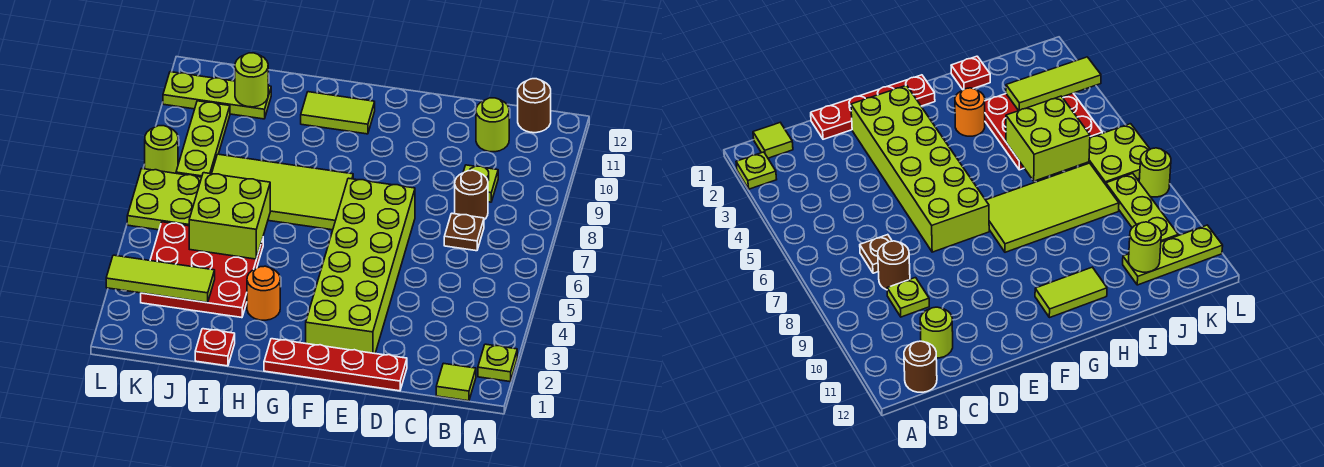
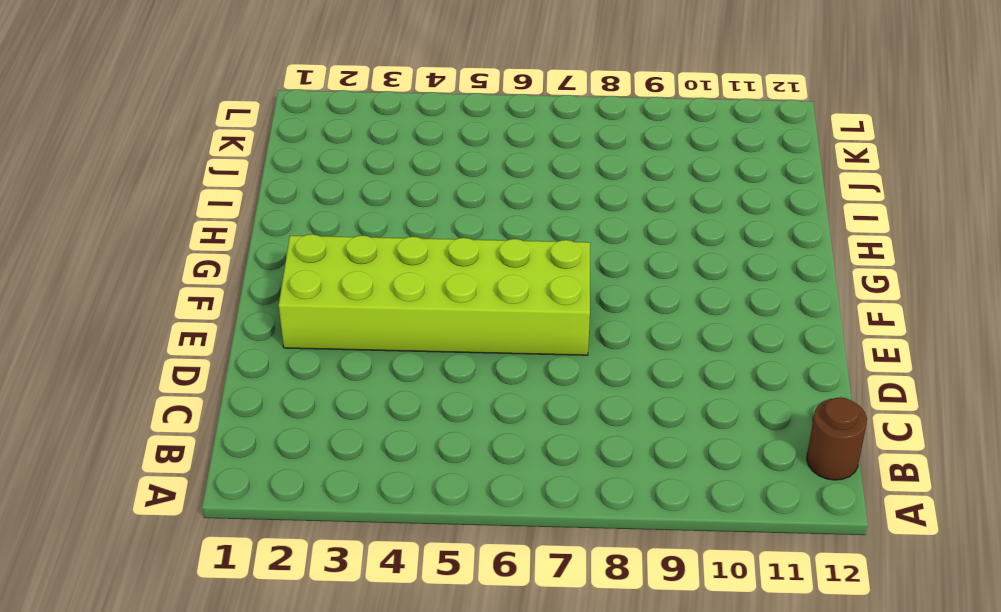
none -> lime 1x1 plate [478,344,517,382]
none -> lime 1x1 tile [436,363,476,401]
none -> brown 1x1 plate [444,213,484,251]

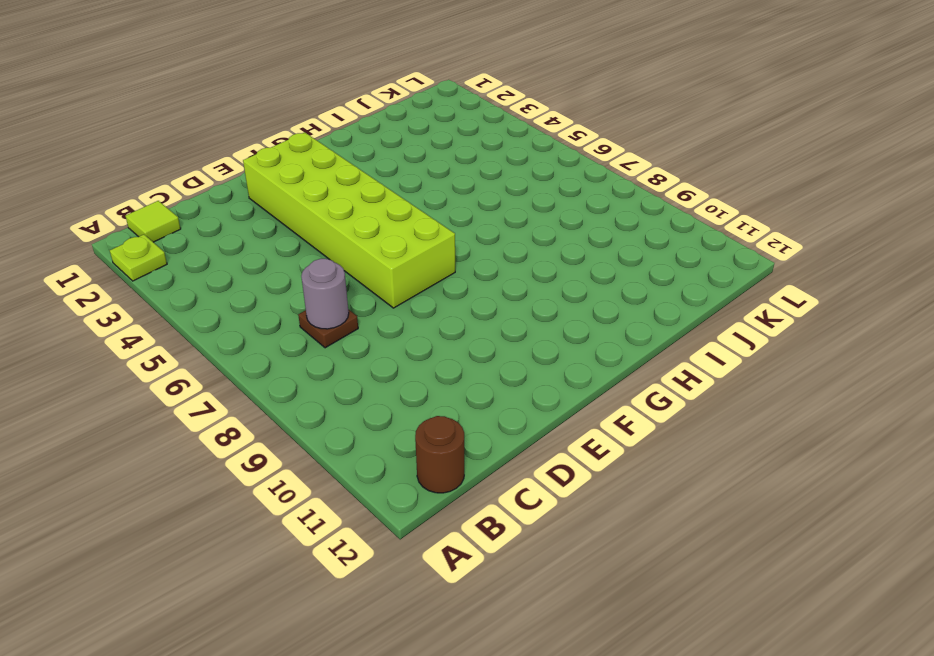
grey 1x1 round brick [301,259,349,329] -> none
none -> brown 1x1 round brick [455,170,488,220]
none -> lime 1x1 plate [463,165,498,202]
none -> lime 1x1 round brick [476,98,509,152]

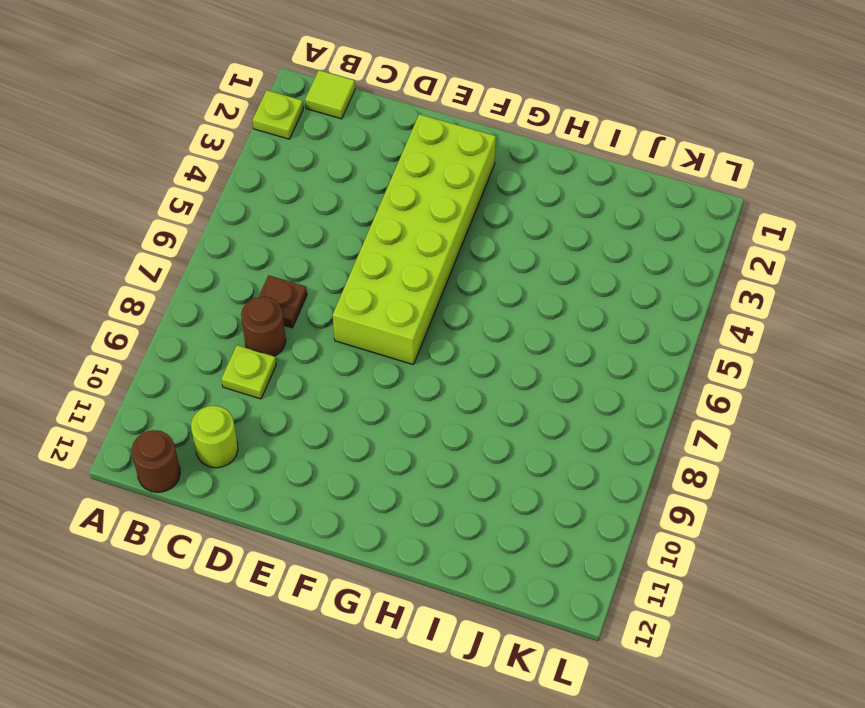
none -> red 1x4 plate [264,339,407,391]
none -> lime 2x4 tile [212,154,353,230]
none -> lime 1x2 tile [301,92,375,134]

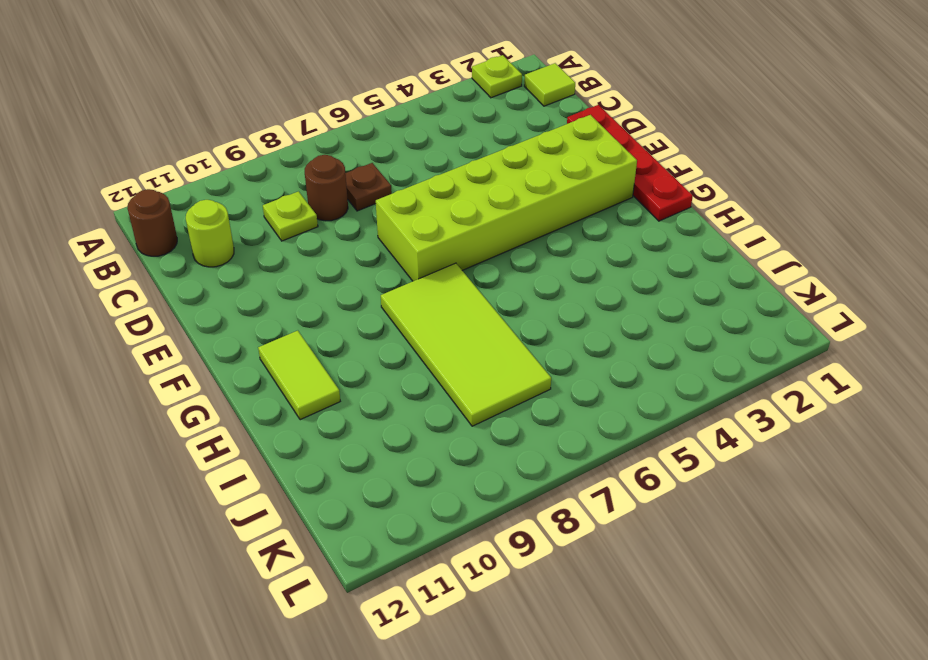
none -> orange 1x1 round brick [247,266,280,320]
none -> red 1x1 plate [195,329,235,366]
none -> red 3x3 plate [141,222,263,318]

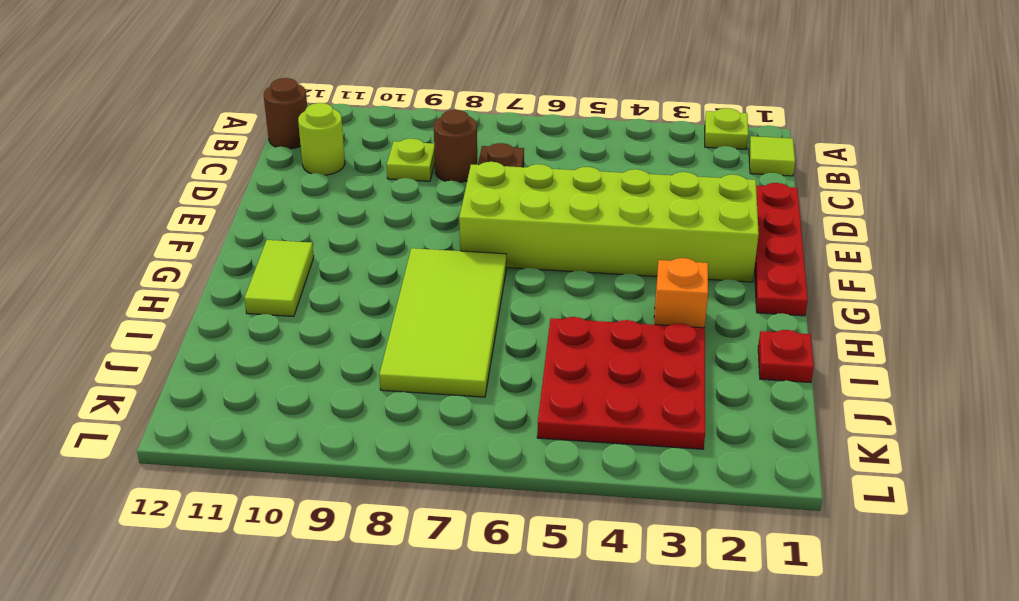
orange 1x1 brick [654,258,708,328] -> orange 1x1 round brick [247,266,280,320]
none -> lime 1x3 plate [163,72,271,119]
none -> lime 2x2 plate [127,169,202,230]
none -> lime 1x3 plate [176,101,230,177]

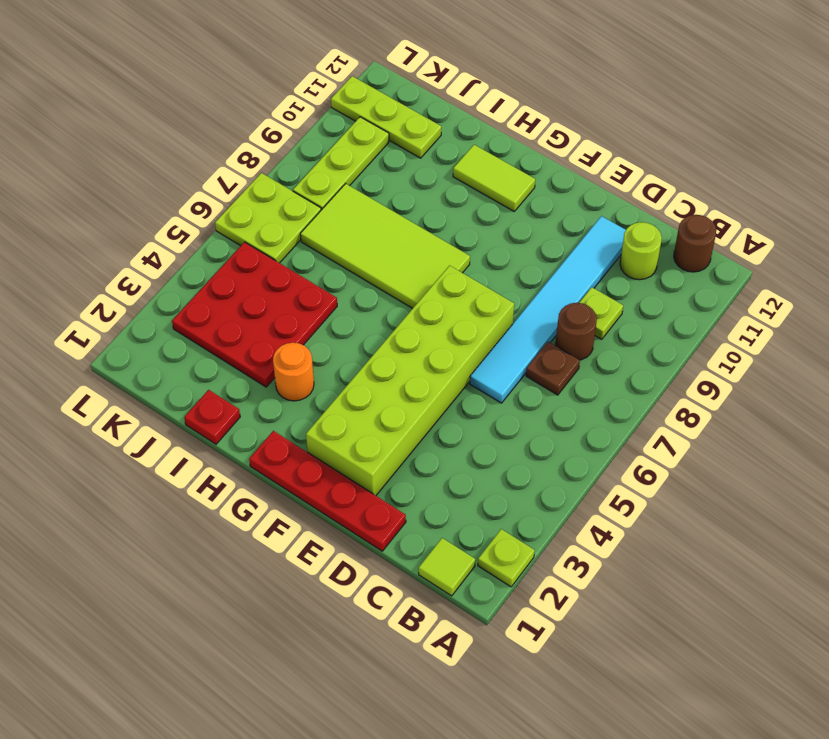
cyan 1x6 tile [470,216,626,403] -> none
none -> lime 1x1 round brick [145,126,178,173]
none -> lime 2x2 brick [189,173,270,259]
none -> lime 1x3 tile [106,255,215,303]

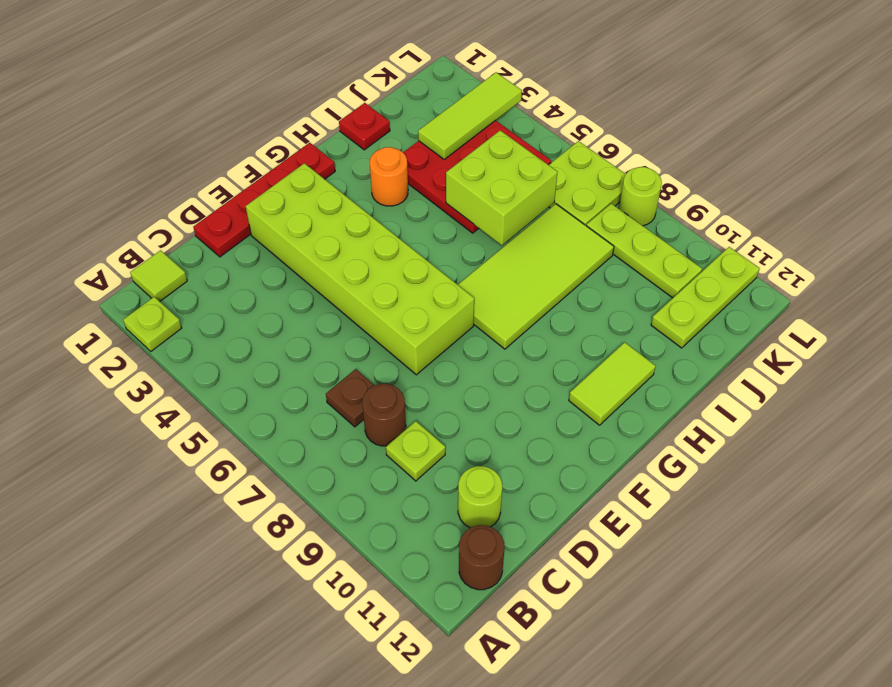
none -> lime 1x1 round brick [235,53,268,107]

